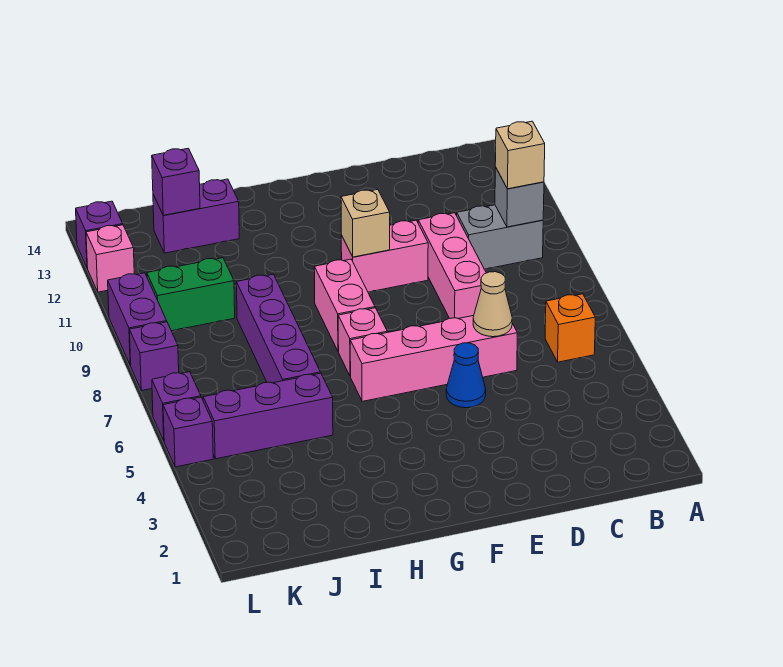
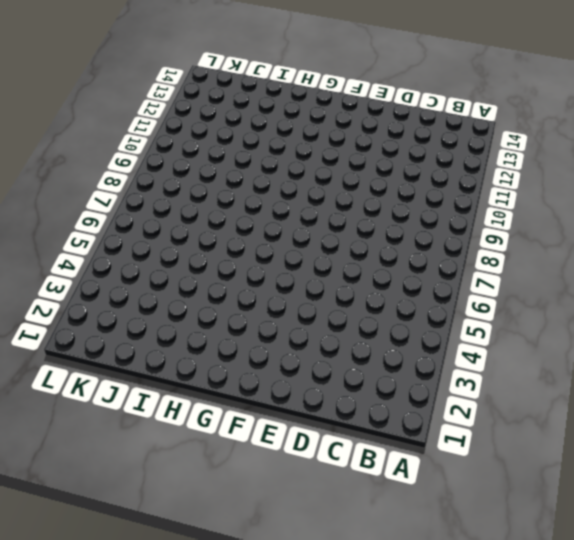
none -> orange 1x1 brick [545,294,595,362]
none -> grey 1x2 brick [457,205,543,269]
none -> pink 1x4 brick [350,316,517,401]

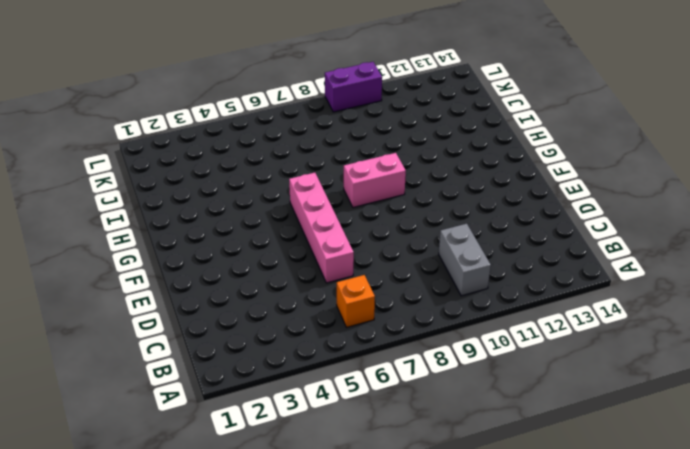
none -> pink 1x3 brick [418,213,486,319]
none -> blue 1x1 cone [446,343,486,408]
none -> pink 1x2 brick [341,220,428,292]

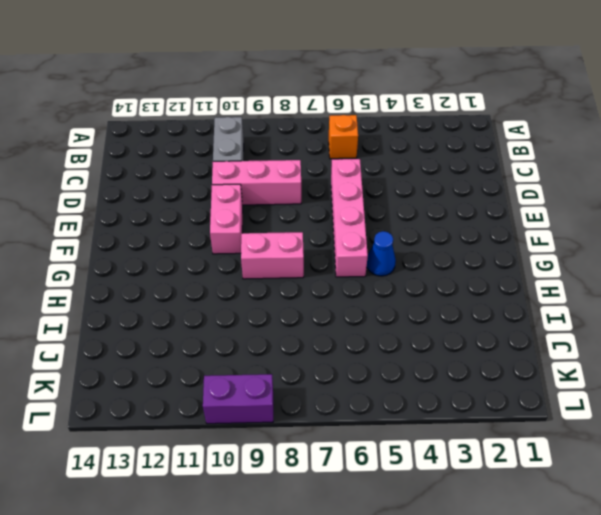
blue 1x1 cone [367,231,396,276] -> blue 1x1 cone moved to [446,343,486,408]
none -> pink 1x1 brick [338,308,387,376]
none -> purple 1x3 brick [203,373,333,459]
none -> purple 1x4 brick [236,274,320,383]

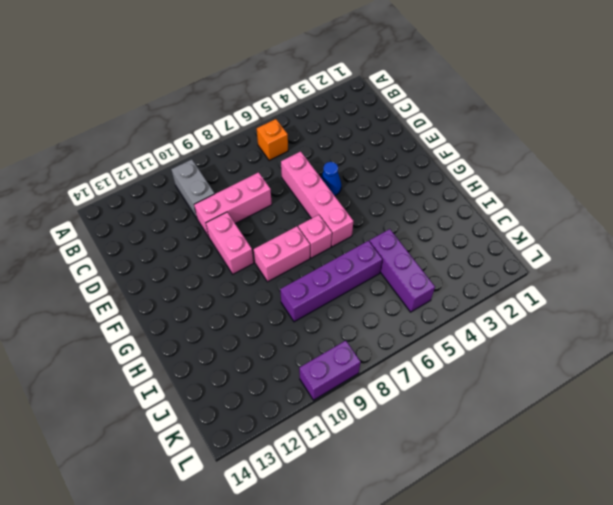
none -> purple 1x2 brick [153,179,239,253]
none -> green 1x2 brick [147,258,235,331]
none -> purple 1x1 brick [163,397,213,467]

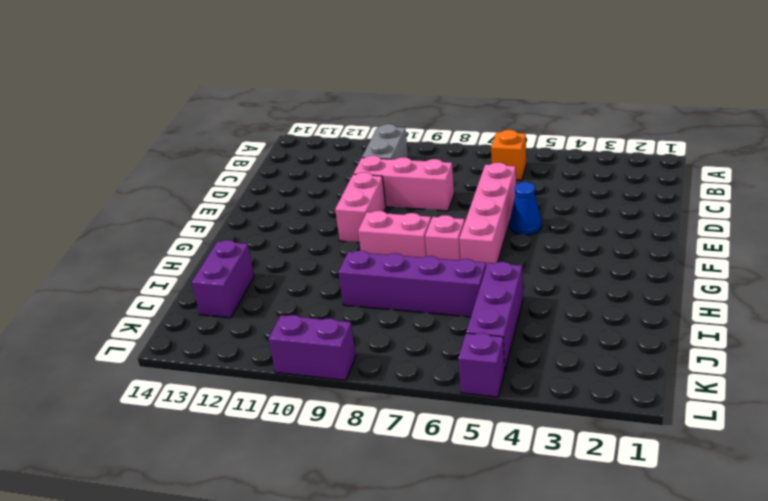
none -> green 1x2 brick [147,258,235,331]
none -> purple 1x1 brick [152,372,201,440]
none -> purple 1x1 brick [130,322,179,391]

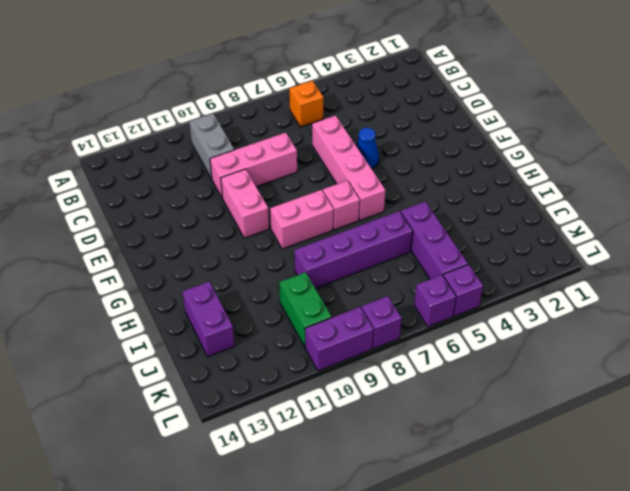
none -> pink 1x1 brick [86,225,134,292]
none -> purple 1x1 brick [76,201,123,268]
none -> grey 1x1 brick [495,167,544,227]

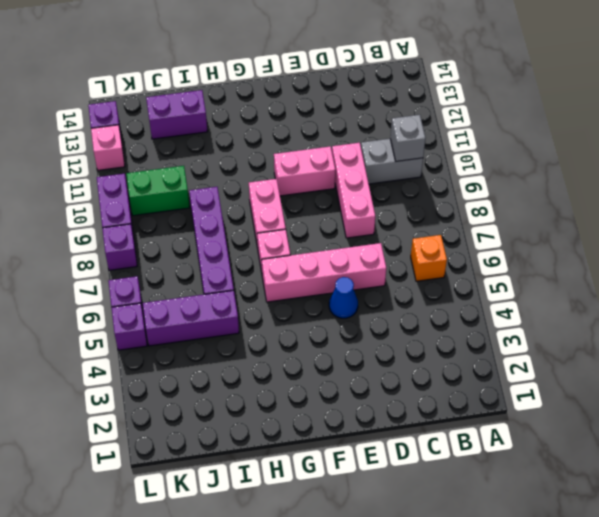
none -> tan 1x1 cone [473,272,512,337]
none -> tan 1x1 brick [341,189,390,257]
none -> purple 1x1 brick [152,148,200,215]

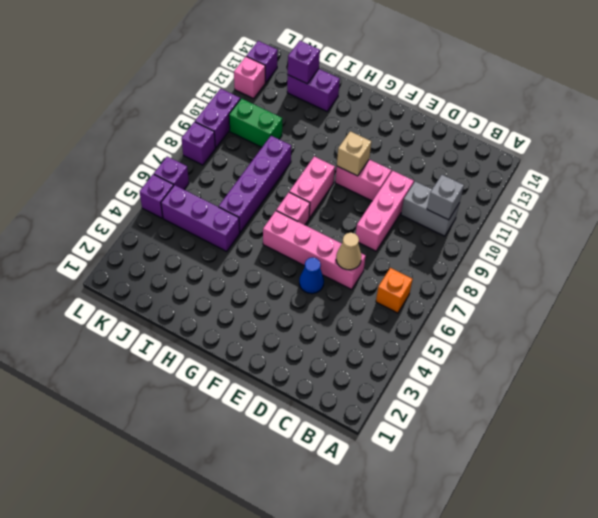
none -> tan 1x1 brick [495,121,545,189]

